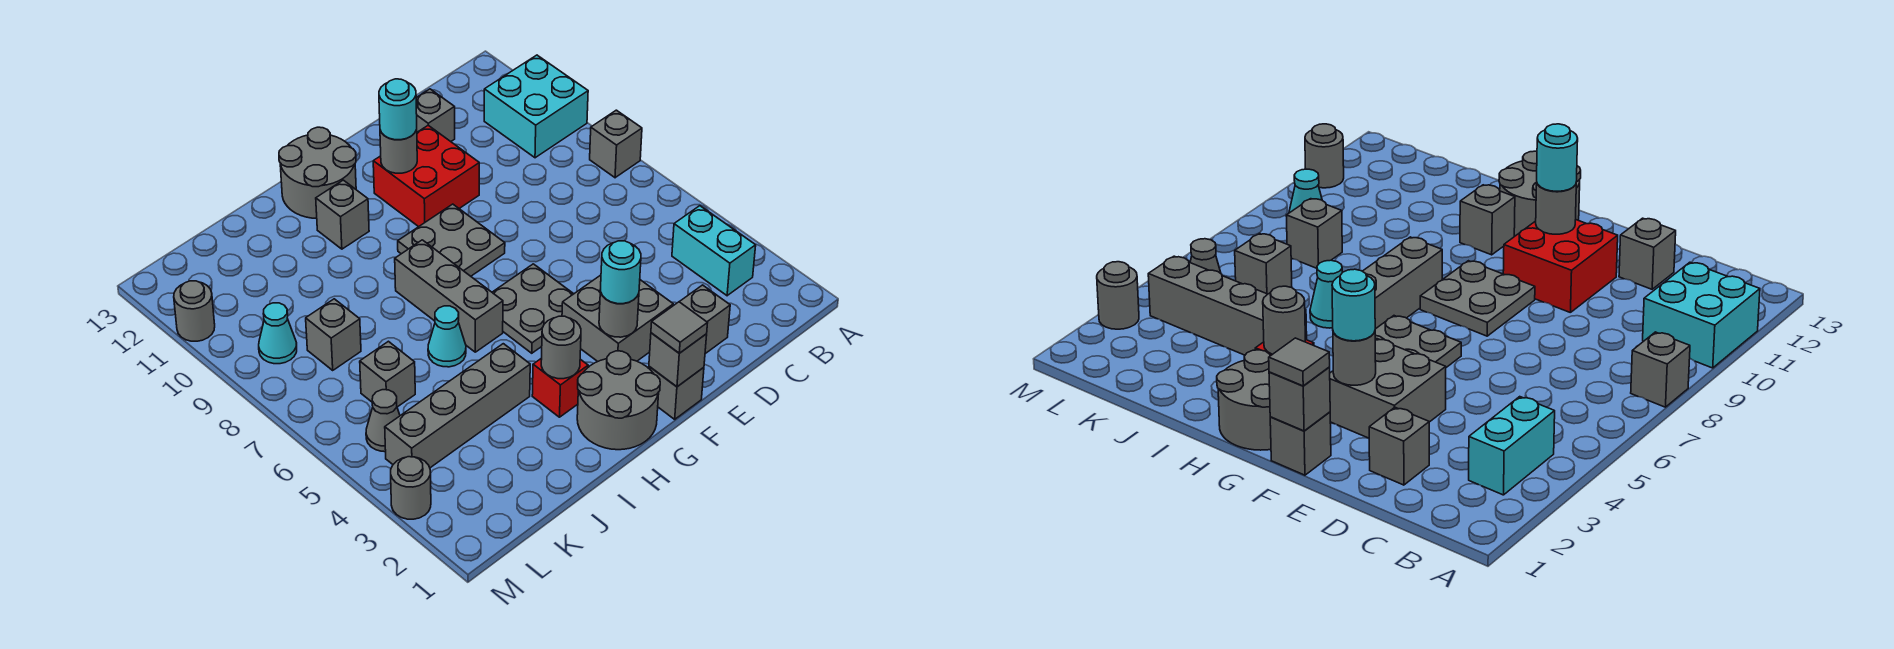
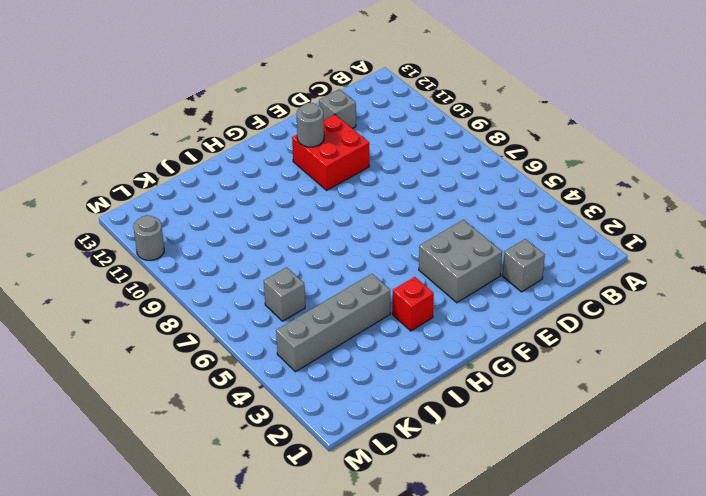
none -> grey 1x1 brick [590,110,642,178]
none -> cyan 2x2 brick [484,55,588,158]
none -> cyan 1x2 brick [672,206,756,296]
none -> grey 1x1 brick [649,367,704,419]

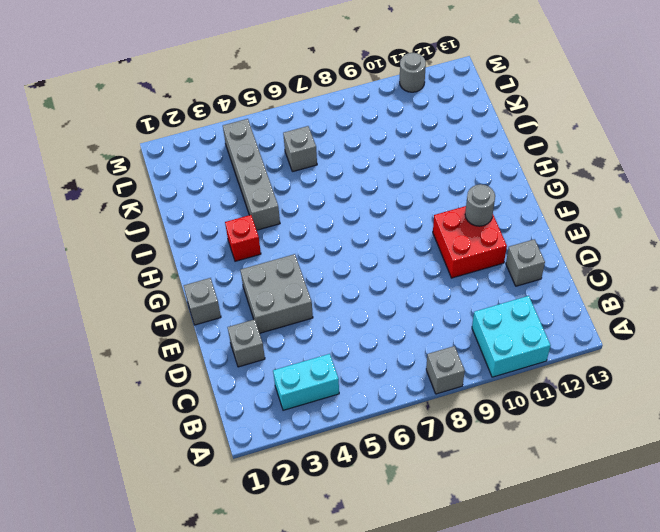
none -> grey 2x2 plate [492,264,573,353]
none -> grey 2x2 plate [398,204,505,276]
none -> grey 2x2 round brick [577,351,660,450]
none -> grey 2x2 round brick [279,127,356,219]

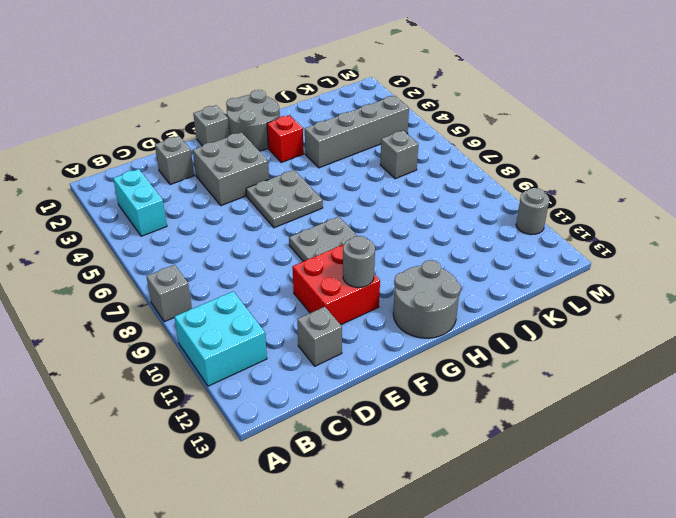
none -> grey 1x3 brick [395,240,503,352]
none -> grey 1x1 brick [316,180,369,249]
none -> cyan 1x1 cone [428,306,466,367]
none -> grey 1x1 brick [306,299,361,370]

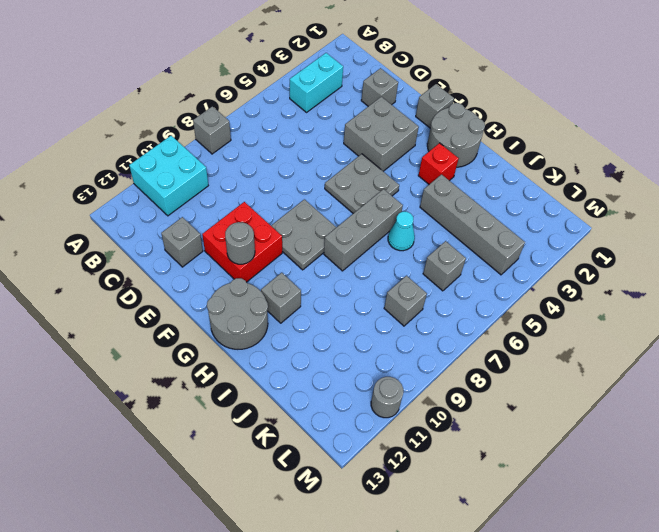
none -> grey 1x1 cone [366,390,400,452]
none -> cyan 1x1 cone [259,303,297,364]
none -> grey 1x1 round brick [391,457,431,519]
none -> grey 1x1 brick [649,333,707,387]

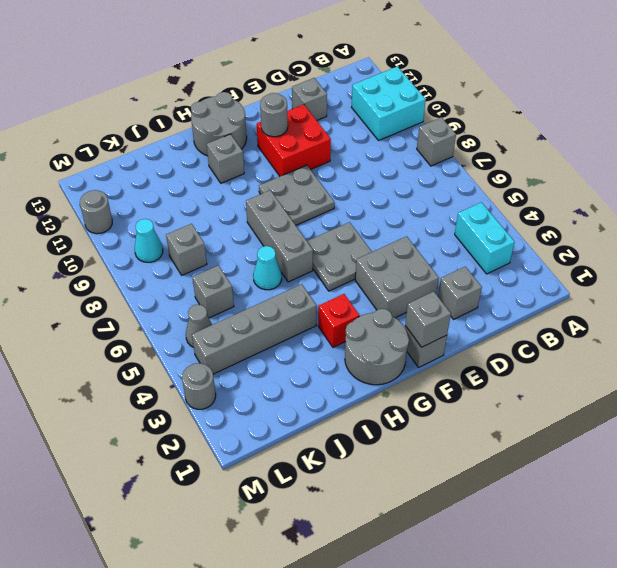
none -> grey 1x1 round brick [599,289,639,337]
none -> grey 1x1 round brick [541,316,581,379]
none -> grey 1x1 tile [651,302,707,353]
none -> cyan 1x1 round brick [601,241,641,304]

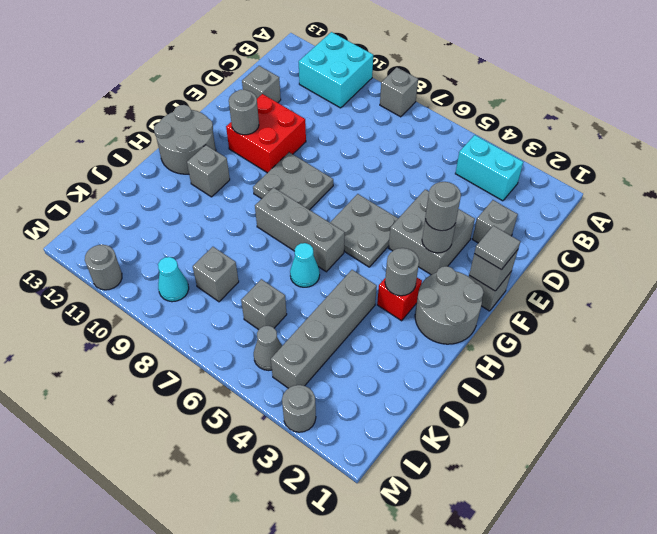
grey 1x1 round brick [425,182,461,231] -> cyan 1x1 round brick [601,241,641,304]
none -> cyan 1x1 round brick [379,79,417,140]

